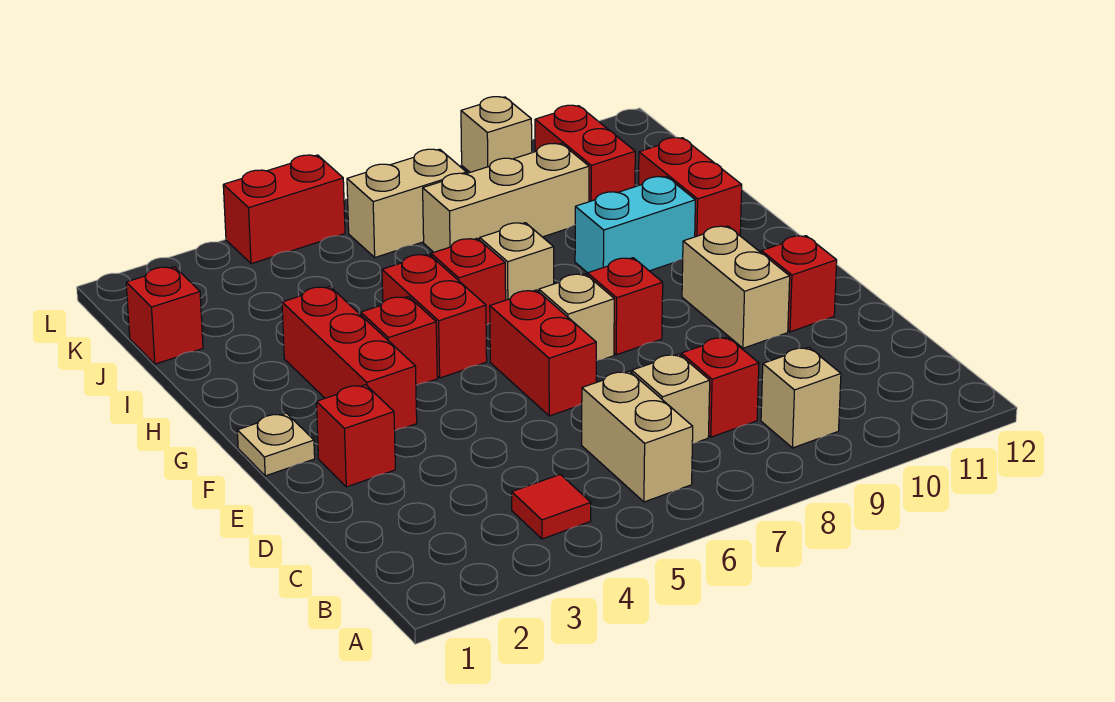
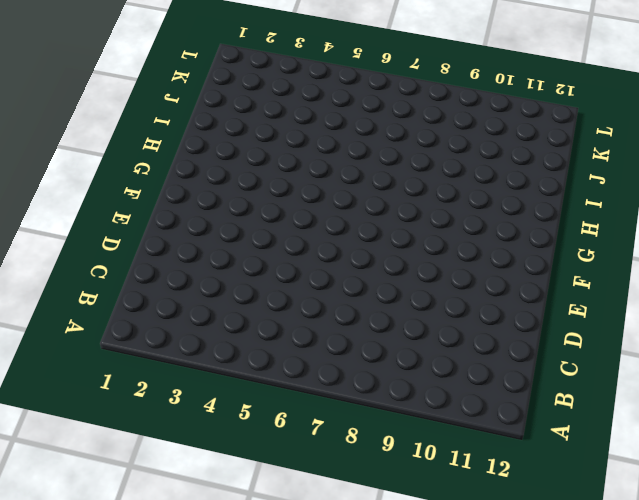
none -> red 1x1 tile [512,474,591,539]
none -> tan 1x2 brick [582,371,693,502]
none -> tan 1x1 brick [761,347,841,448]

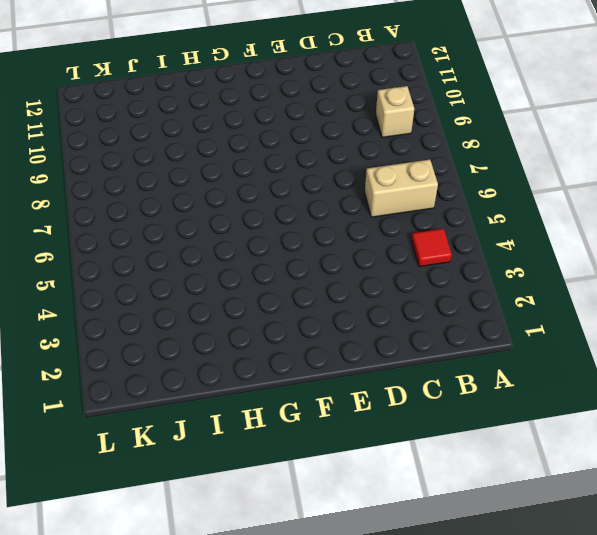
none -> tan 1x1 brick [632,354,710,443]
none -> red 1x1 brick [681,337,759,437]
none -> red 1x1 brick [316,385,395,487]

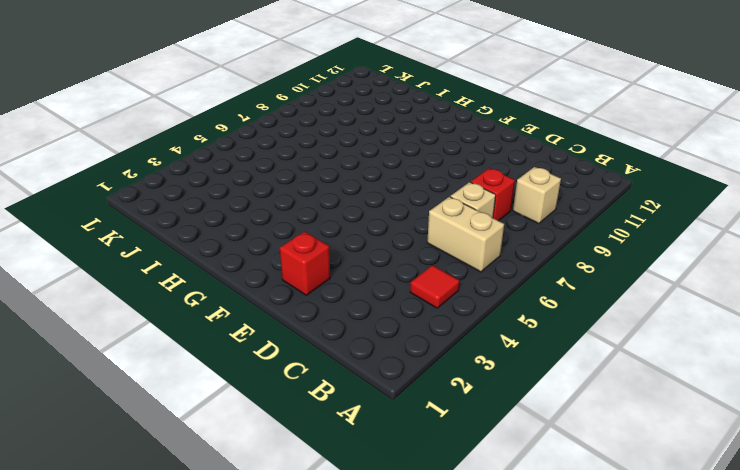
none -> red 1x2 brick [490,290,596,416]
none -> tan 1x2 brick [682,226,790,348]
none -> red 1x1 brick [761,236,837,332]

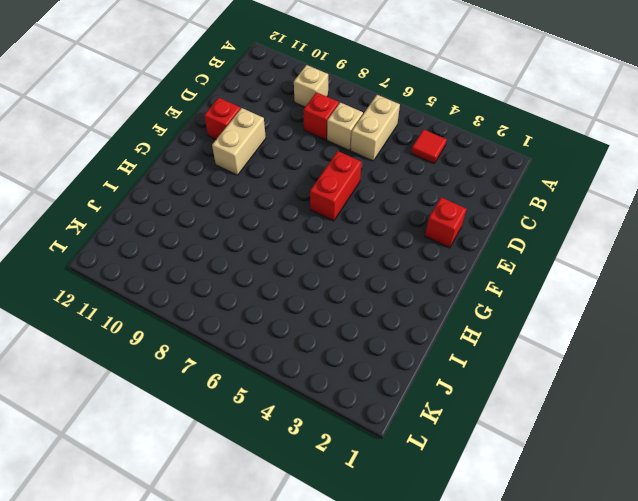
none -> tan 1x1 plate [237,413,315,476]
none -> red 1x3 brick [282,286,417,430]
none -> tan 1x1 brick [539,274,614,361]

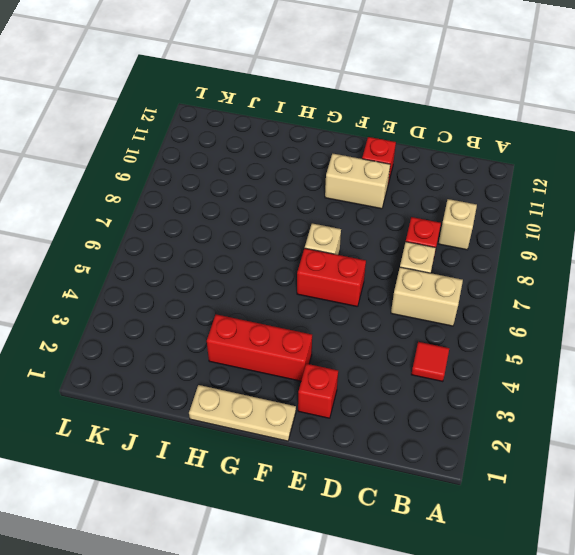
tan 1x3 plate [189,385,296,441] -> tan 1x1 plate [237,413,315,476]
none -> red 1x1 brick [587,258,663,355]
none -> red 1x1 brick [361,296,437,385]
none -> red 1x2 brick [382,254,487,378]

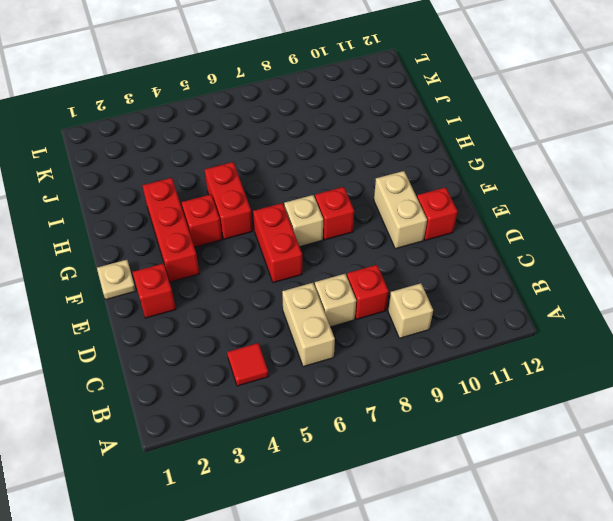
none -> red 1x1 brick [431,238,506,325]
none -> tan 1x1 brick [480,223,554,300]
none -> cyan 1x2 brick [575,177,695,273]

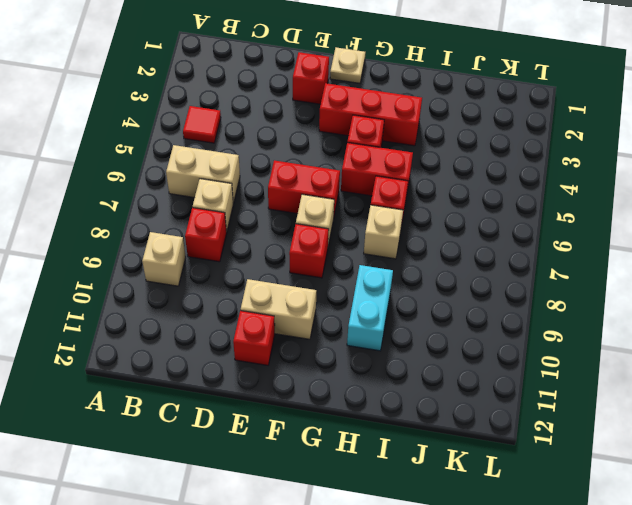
none -> red 1x2 brick [639,138,742,237]
none -> red 1x1 brick [126,267,203,364]
none -> tan 1x3 brick [423,143,589,252]

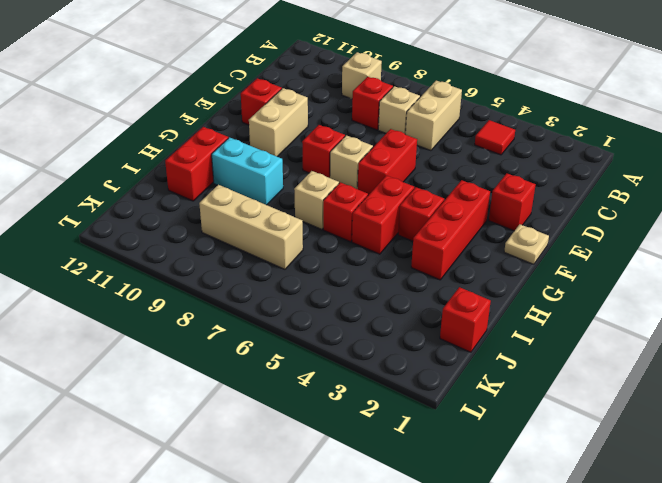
none -> red 1x2 brick [535,105,635,202]
none -> tan 1x2 brick [347,149,466,257]
none -> red 1x2 brick [223,155,345,264]

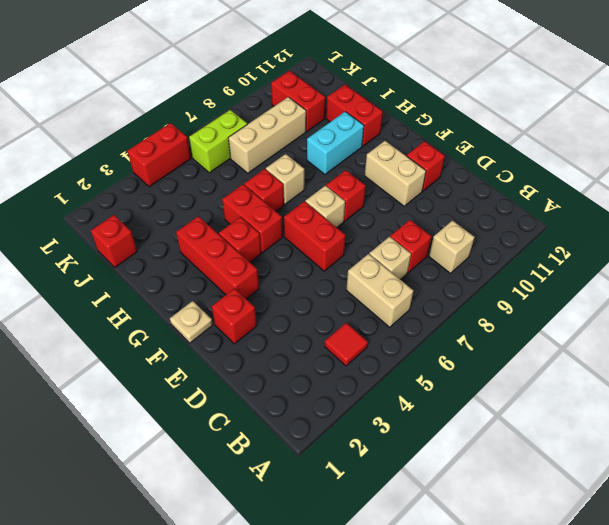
lime 1x2 brick [189,110,247,173] -> tan 1x2 brick [347,149,466,257]
none -> tan 1x1 brick [461,97,532,172]

